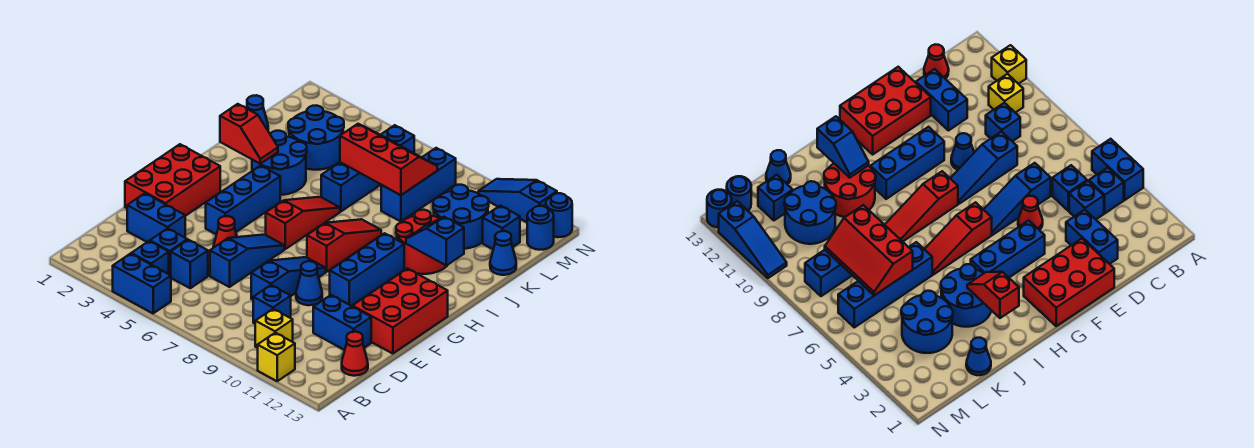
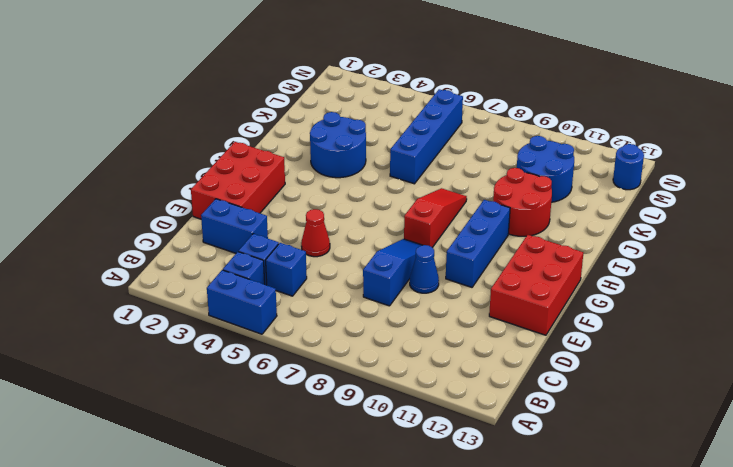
none -> yellow 1x1 brick [258,333,295,381]
none -> yellow 1x1 brick [255,309,293,348]
none -> blue 1x1 brick [253,285,291,324]
none -> red 1x1 cone [342,332,368,376]

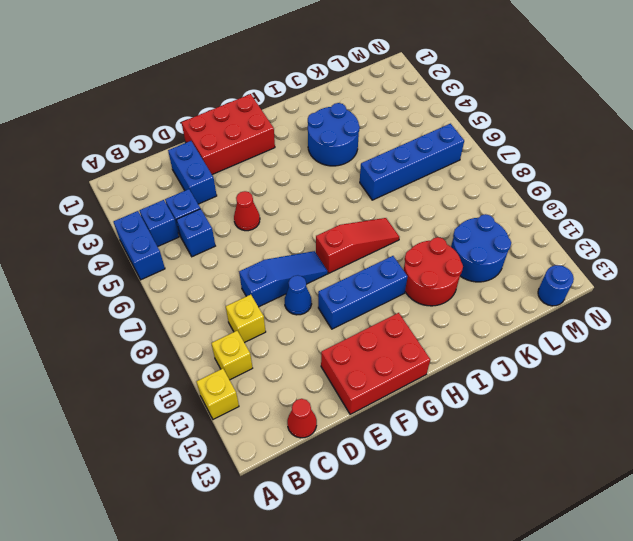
yellow 1x1 brick [226,295,266,343] -> blue 1x1 brick [253,285,291,324]
none -> blue 1x3 slope [210,235,284,287]
none -> blue 1x2 brick [313,295,371,350]
none -> blue 1x3 brick [206,166,280,234]
none -> red 1x3 slope [266,197,340,249]

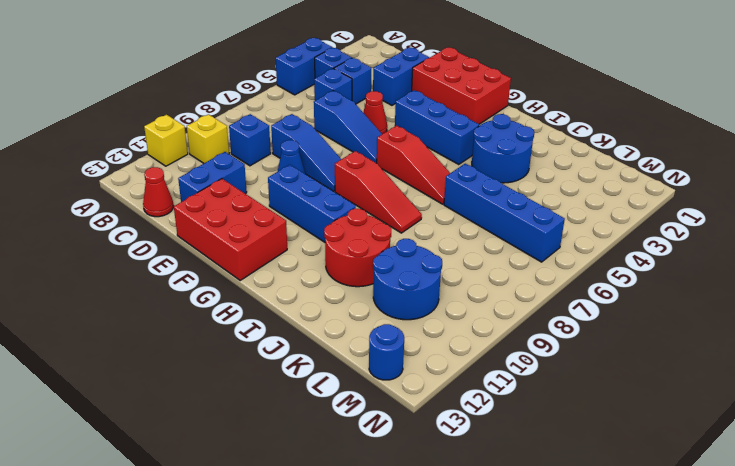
none -> blue 1x1 cone [247,95,268,130]
none -> blue 2x2 round brick [288,105,344,170]
none -> blue 1x3 brick [381,148,456,222]
none -> blue 1x1 cone [490,231,516,275]

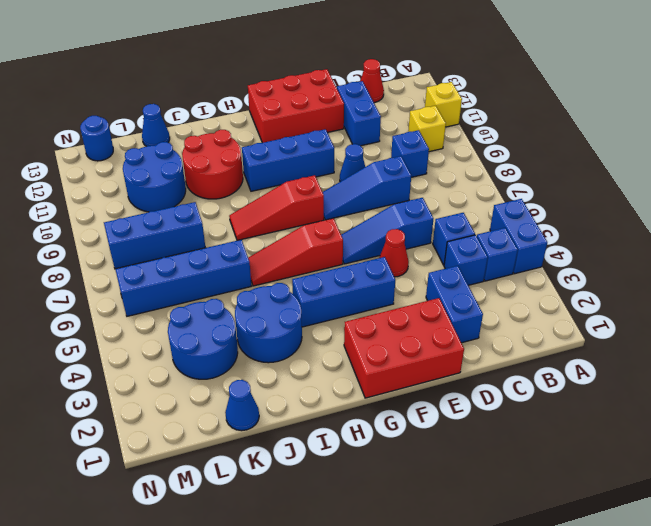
none -> blue 1x1 brick [483,206,520,249]
none -> blue 1x3 slope [478,179,557,222]
none -> blue 1x1 round brick [546,193,572,237]
none -> red 1x2 slope [220,104,278,164]

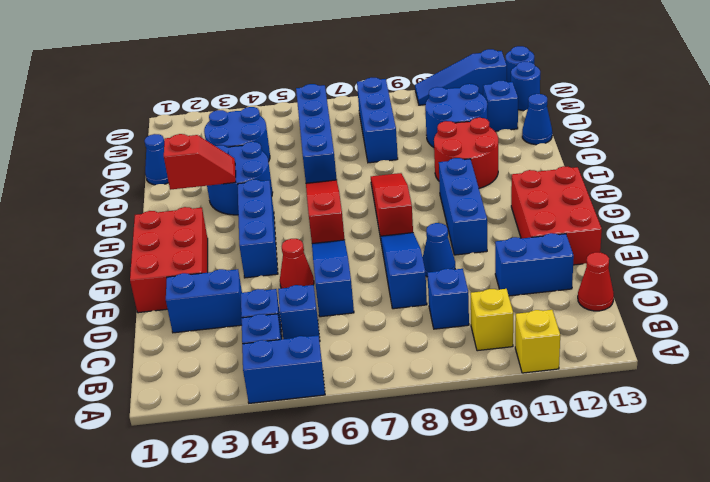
none -> blue 1x2 slope [406,217,464,265]
none -> red 2x3 slope [340,124,437,195]

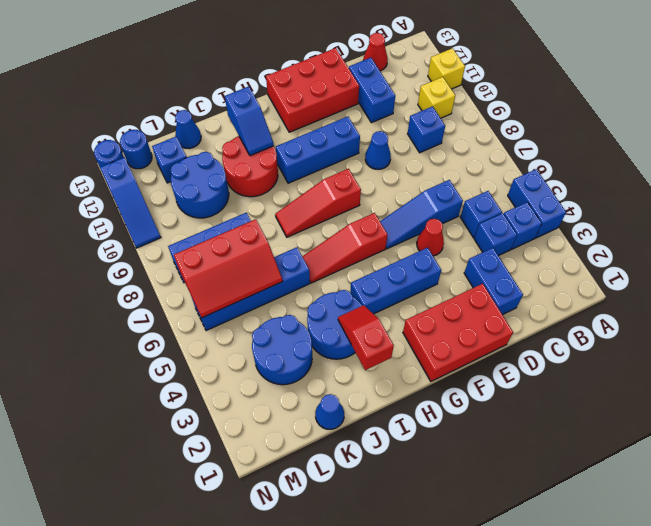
red 2x3 slope [174,219,283,318] -> red 2x3 slope turned to [340,124,437,195]
none -> blue 1x3 slope [251,257,326,300]

